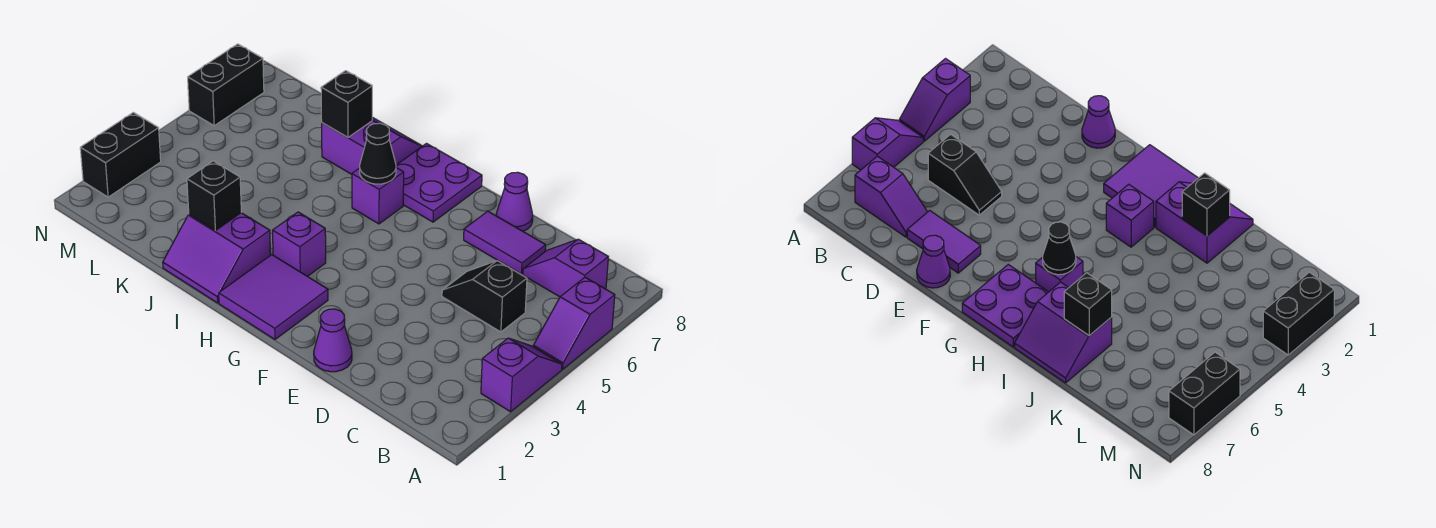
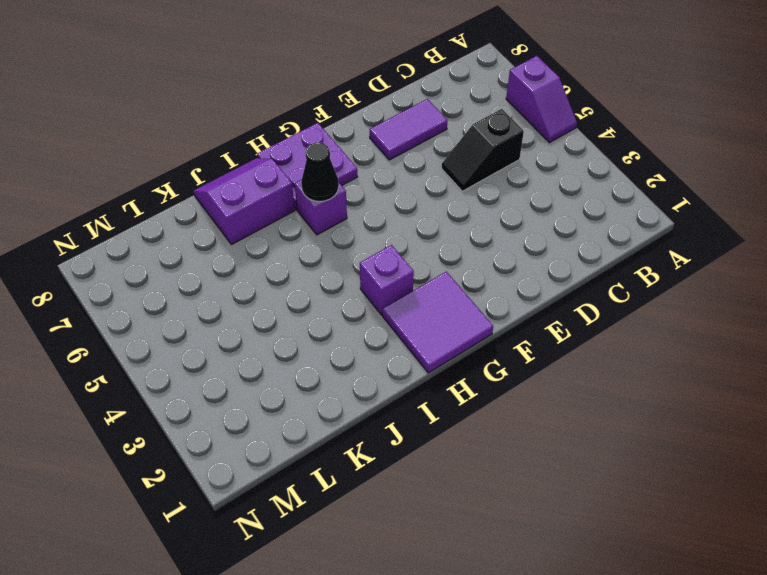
none -> purple 1x2 slope [481,338,562,412]
none -> purple 1x2 slope [523,239,608,297]
none -> purple 1x1 cone [314,309,352,372]

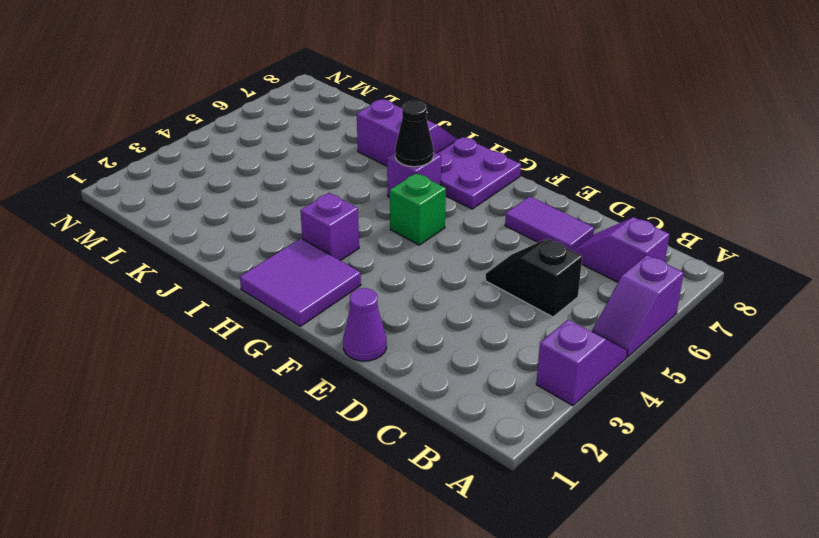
green 1x1 brick [390,173,446,245] -> none
none -> purple 1x1 cone [496,172,533,231]
none -> purple 2x2 slope [163,213,270,303]
none -> black 1x2 brick [80,112,161,197]

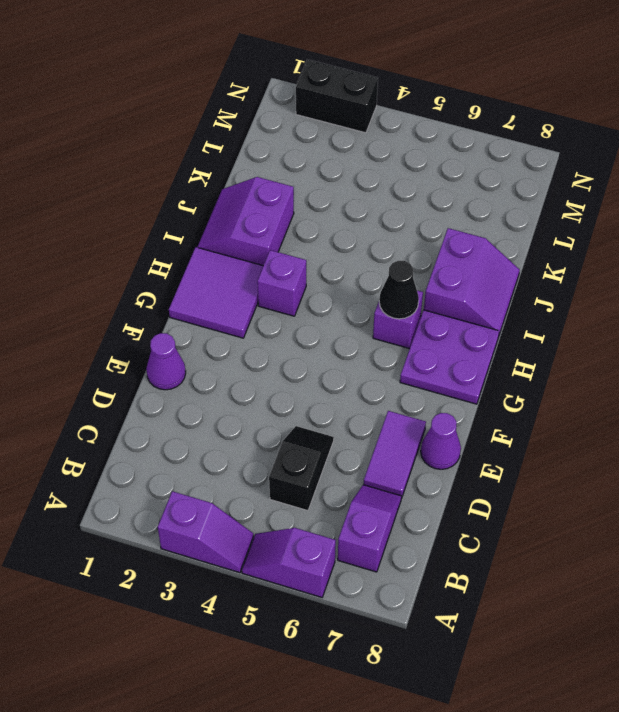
none -> black 1x2 brick [188,44,264,126]
none -> black 1x1 brick [187,161,241,230]
none -> black 1x1 brick [321,71,372,137]

